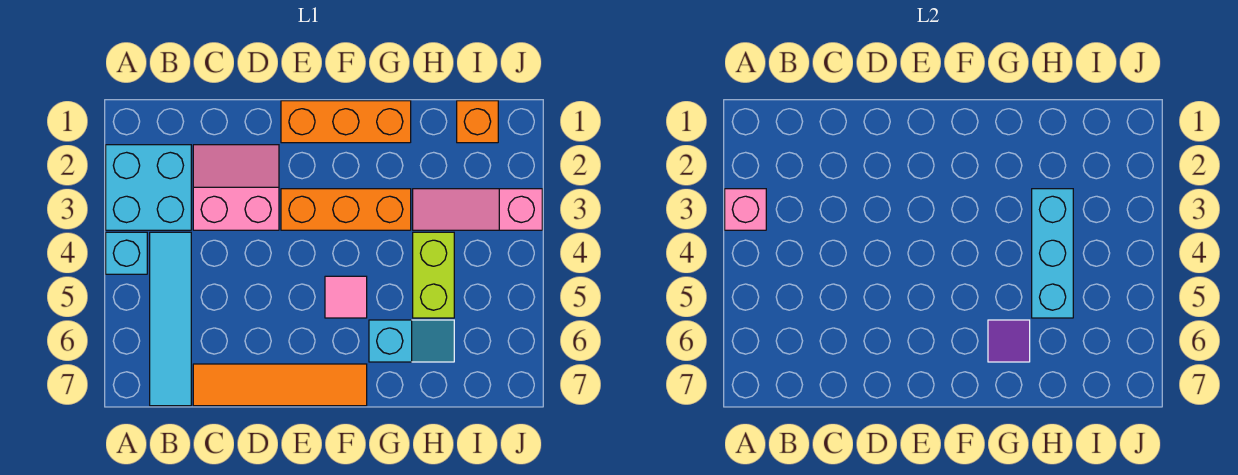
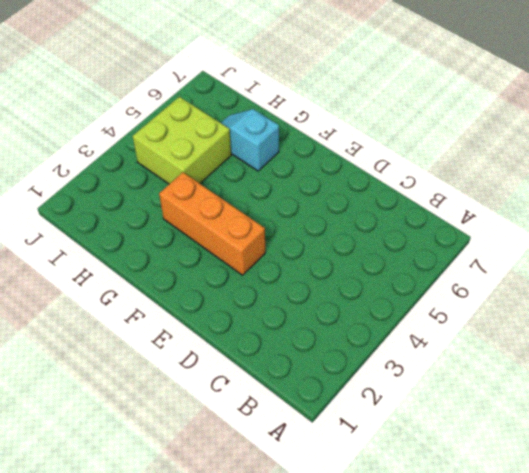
lime 2x2 brick [133,97,231,184] -> lime 1x2 brick [413,232,454,318]
none -> cyan 2x2 brick [106,145,191,230]
none -> cyan 1x1 brick [106,232,147,274]
none -> cyan 1x4 tile [150,232,191,406]

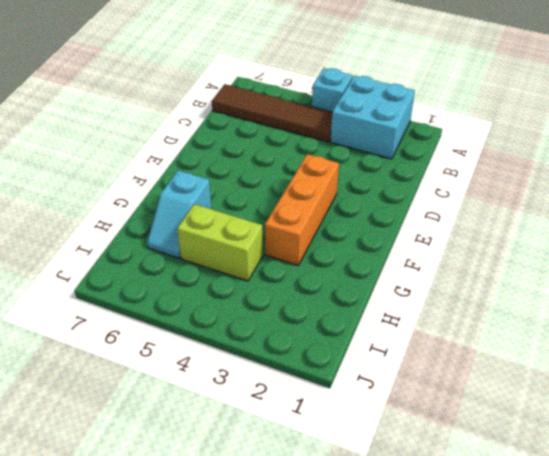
brown 1x4 tile [212,84,332,142] -> cyan 1x4 tile [150,232,191,406]
none -> pink 2x2 slope [193,145,279,230]
none -> orange 1x4 tile [193,364,367,406]
none -> orange 1x3 brick [281,101,411,143]

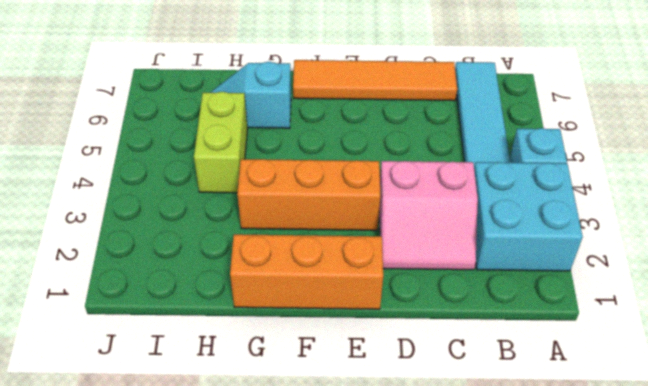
none -> pink 1x1 tile [325,276,367,318]
none -> pink 1x3 slope [413,189,542,230]
none -> orange 1x1 brick [457,101,498,143]

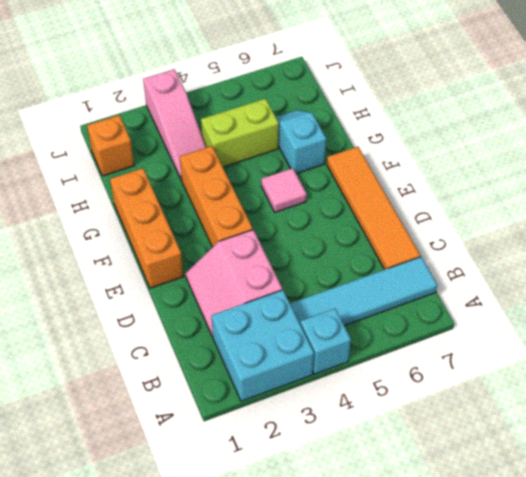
none -> pink 1x1 brick [725,189,766,230]
none -> purple 1x1 tile [988,320,1030,362]
none -> cyan 1x3 brick [1032,189,1073,318]

